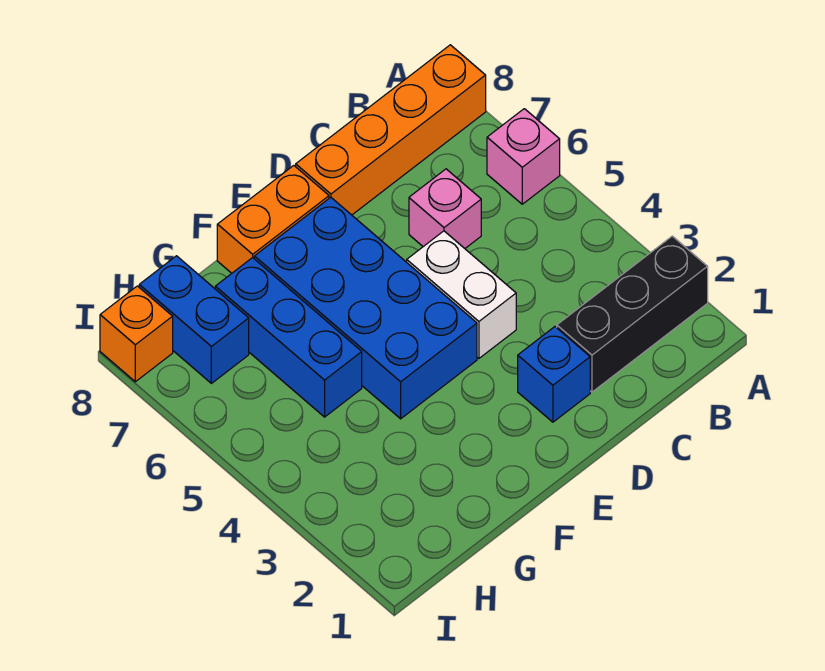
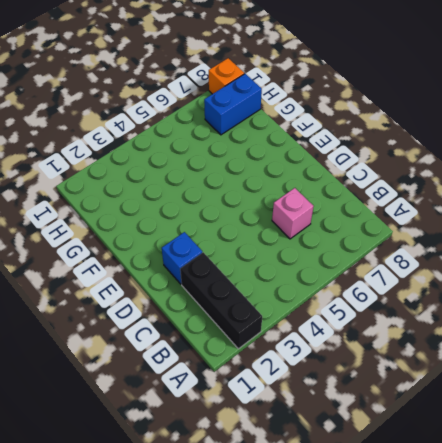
none -> pink 1x1 brick [487,109,560,204]
none -> orange 1x4 brick [296,45,486,215]

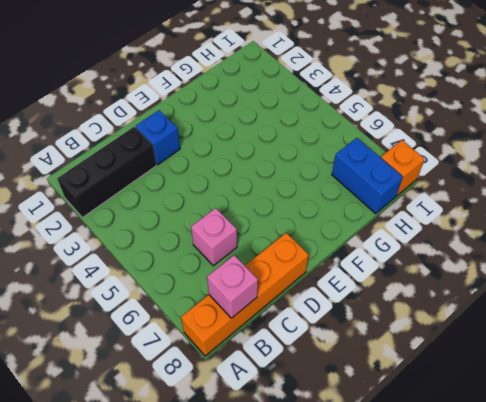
pink 1x1 brick [207,255,258,318] -> pink 1x1 brick moved to [487,109,560,204]
none -> white 1x2 brick [407,231,516,358]
none -> blue 2x4 brick [254,197,477,419]

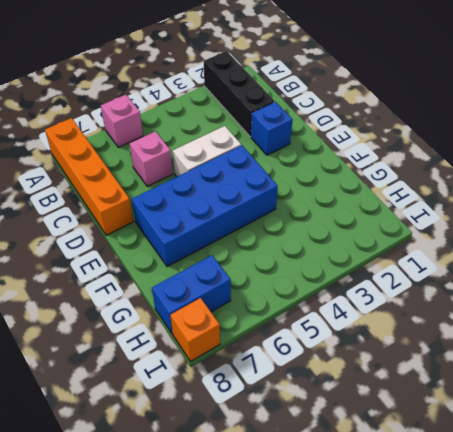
none -> orange 1x2 brick [217,166,329,273]
none -> blue 1x3 brick [215,258,362,417]

